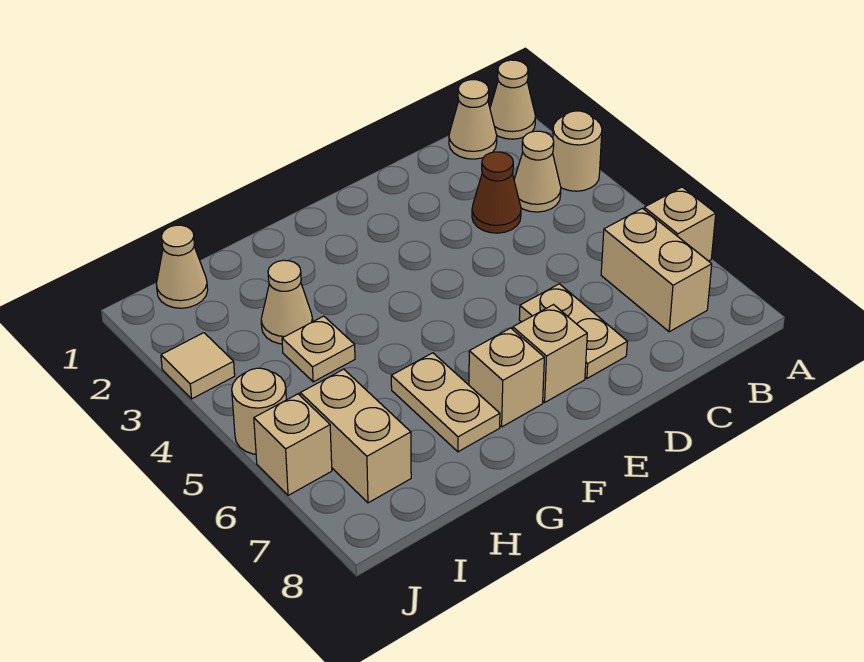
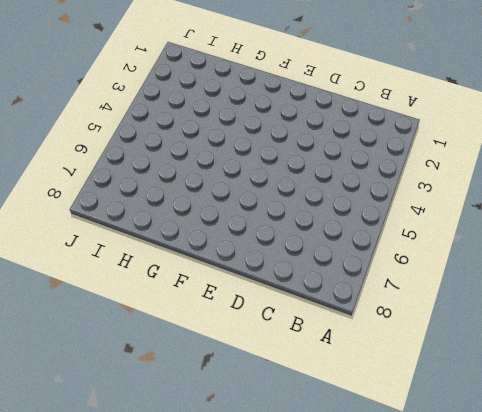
none -> tan 1x1 cone [490,60,535,139]
none -> tan 1x1 round brick [553,111,602,191]
none -> tan 1x1 brick [644,187,716,261]

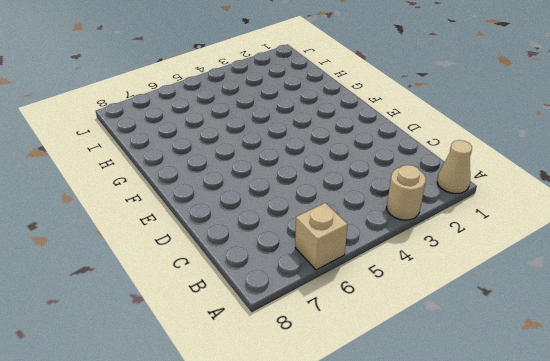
none -> tan 1x1 cone [449,80,497,159]
none -> tan 1x1 cone [514,131,561,212]
none -> tan 1x2 brick [601,208,712,332]

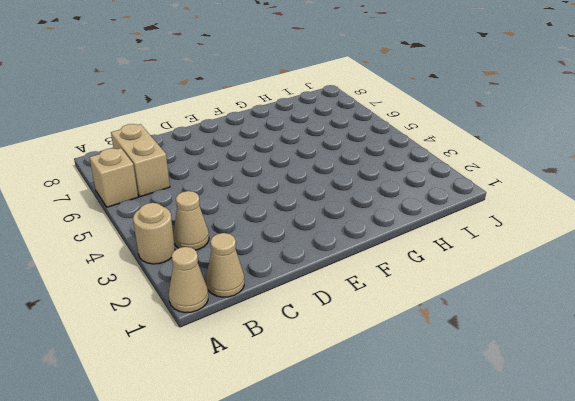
none -> brown 1x1 cone [472,152,521,233]
none -> tan 1x2 plate [519,284,627,378]
none -> tan 1x1 brick [513,305,587,402]

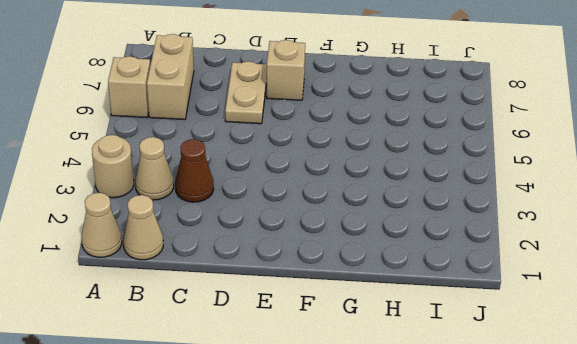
none -> tan 1x1 brick [469,328,544,427]
none -> tan 1x2 plate [391,353,500,452]
none -> tan 1x1 cone [261,260,313,344]

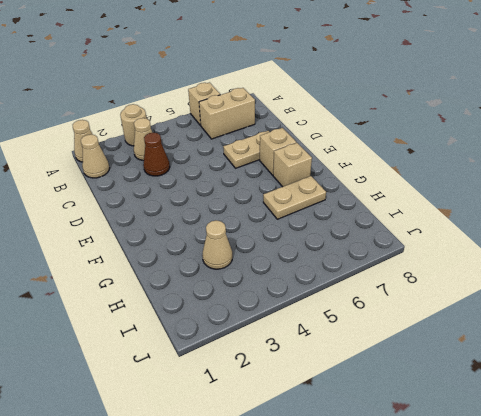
none -> tan 1x1 plate [282,316,355,382]
none -> tan 1x1 cone [156,225,208,308]
none -> tan 1x2 brick [300,369,411,503]

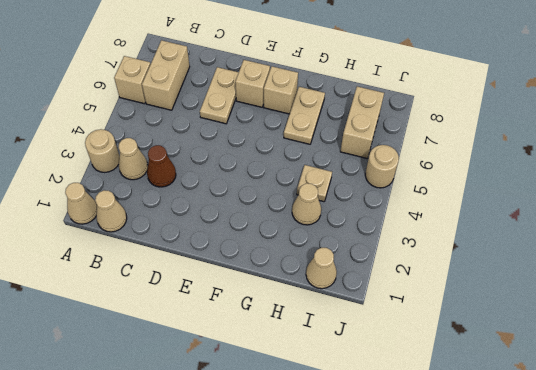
none -> tan 1x1 tile [161,333,235,399]
none -> tan 1x1 brick [254,394,332,495]

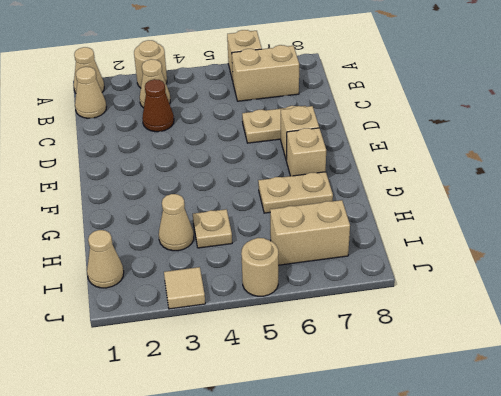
none -> tan 1x1 brick [254,394,332,495]

